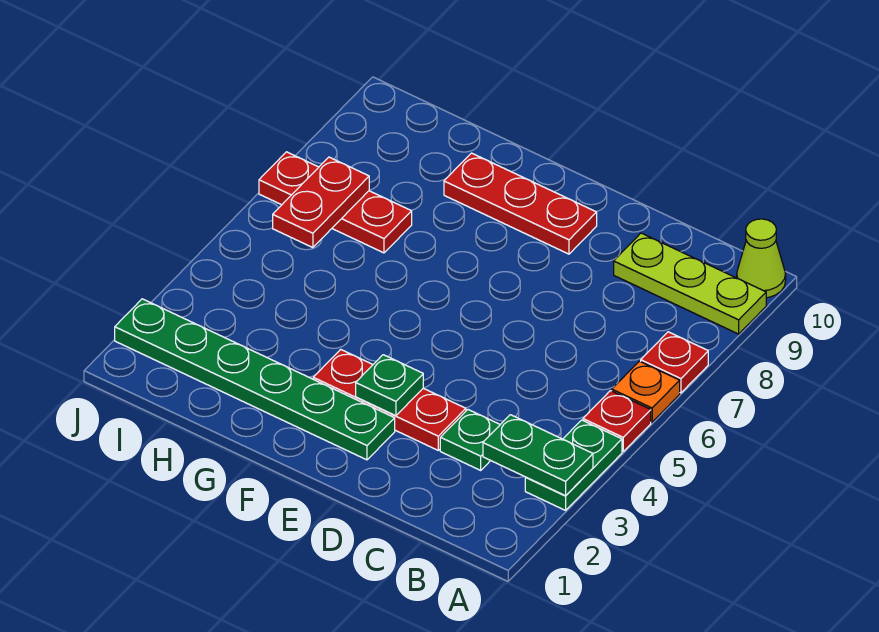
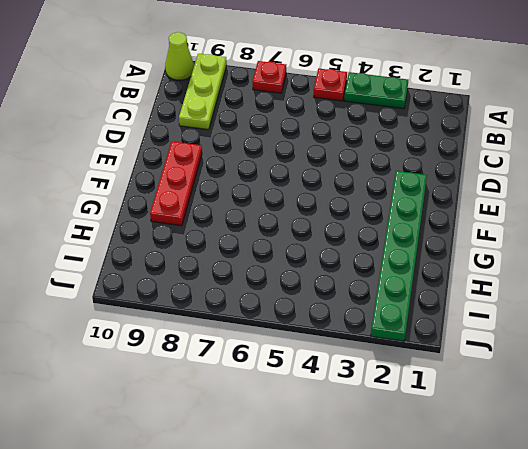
none -> orange 1x1 plate [612,361,680,422]
none -> green 1x1 plate [440,410,500,470]
none -> red 1x3 plate [313,349,466,450]

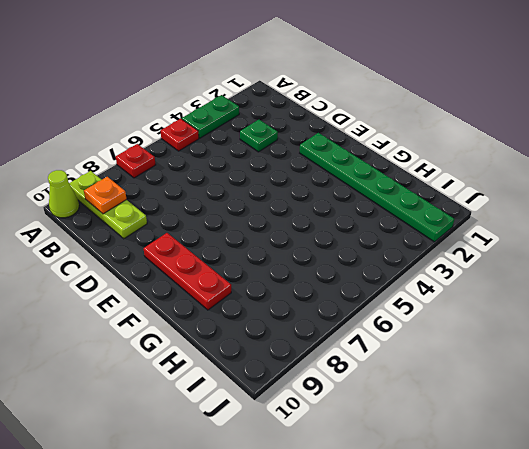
orange 1x1 plate [84,177,127,214] -> orange 1x1 plate moved to [612,361,680,422]
none -> red 1x3 plate [313,349,466,450]
none -> red 1x3 plate [259,152,412,253]
none -> green 1x2 plate [483,415,593,496]

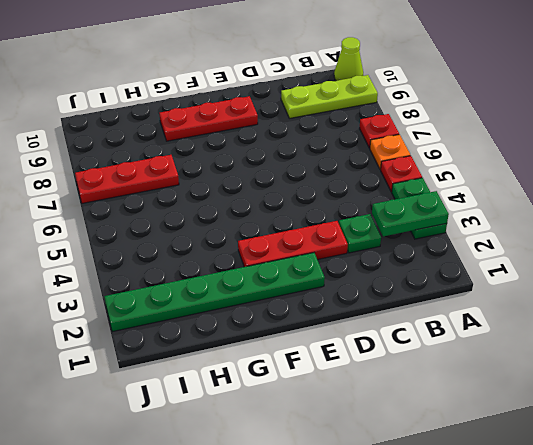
none -> green 1x1 plate [356,355,423,416]
none -> red 1x2 plate [273,157,369,248]

